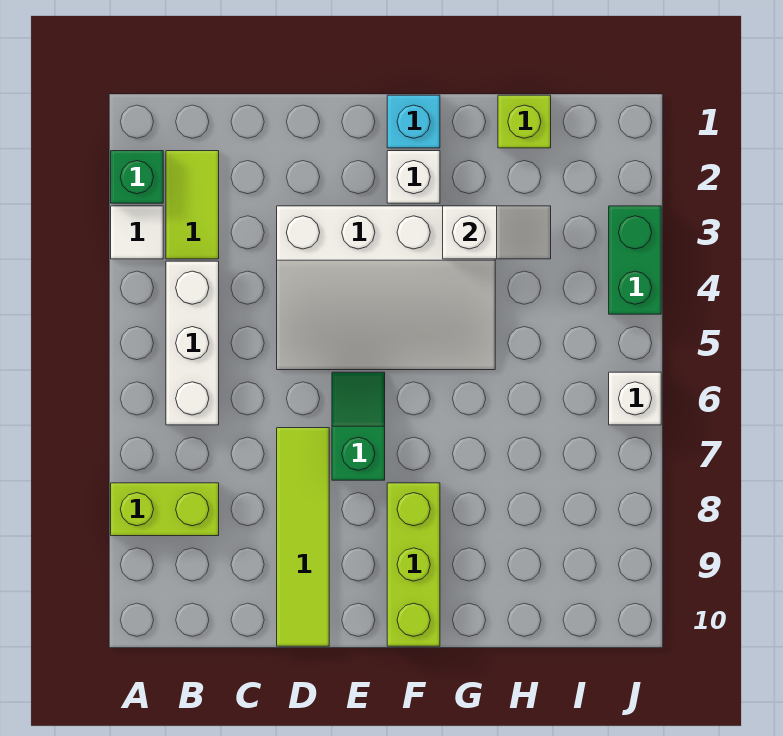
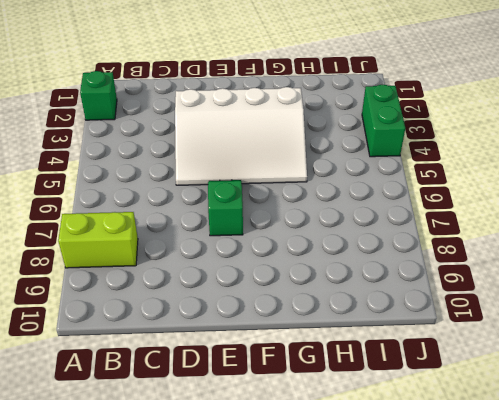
none -> white 1x1 tile [111,206,163,259]
none -> lime 1x2 tile [166,151,219,259]
none -> white 1x3 brick [166,261,219,425]

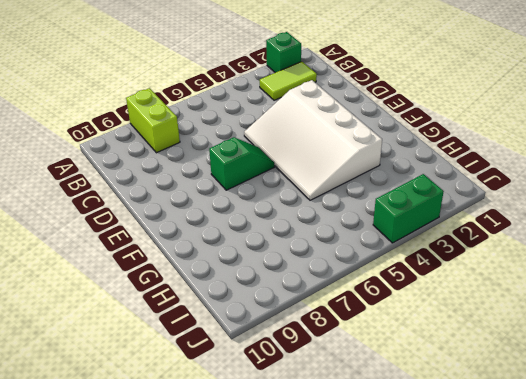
none -> white 1x1 tile [111,206,163,259]
none -> white 1x3 brick [166,261,219,425]
none -> lime 1x4 tile [277,428,329,646]

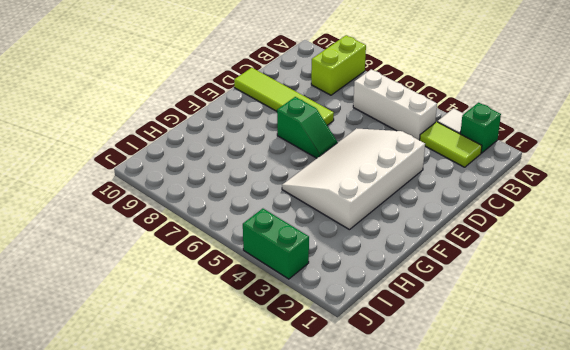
none -> cyan 1x1 brick [387,95,440,148]
none -> white 1x1 brick [387,151,440,203]
none -> lime 1x3 brick [387,483,440,646]

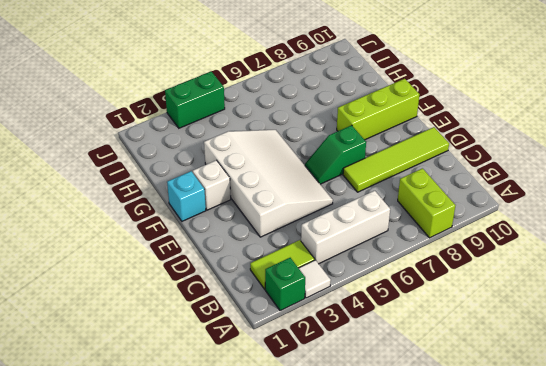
none -> lime 1x1 brick [498,95,551,148]
none -> white 1x1 brick [609,372,661,425]
none -> white 1x2 slope [443,206,551,259]

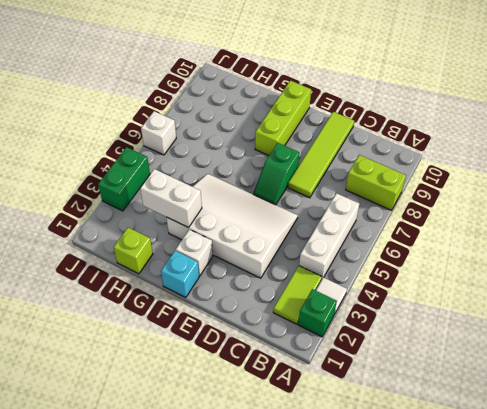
white 1x2 brick [140,169,202,228] -> white 1x2 slope [443,206,551,259]

